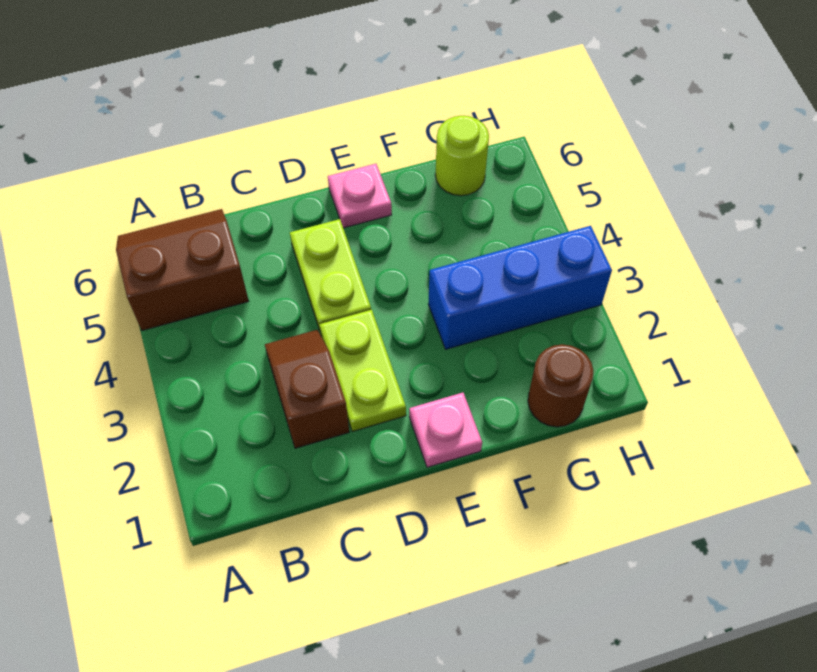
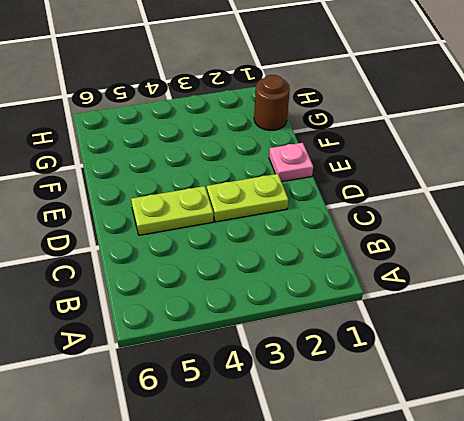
none -> brown 2x2 slope [116,209,249,331]
none -> brown 1x2 slope [265,330,349,448]

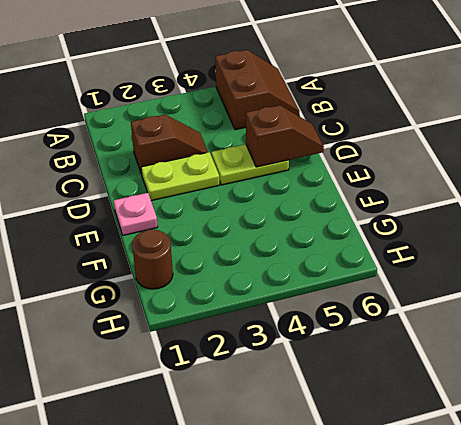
brown 1x2 slope [246,105,324,167] -> none
none -> pink 1x1 plate [328,164,392,228]
none -> blue 1x3 brick [428,226,612,349]

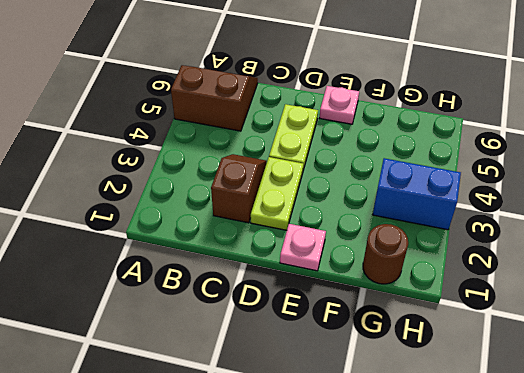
blue 1x2 brick [373,158,461,230] -> blue 1x3 brick [428,226,612,349]
none -> lime 1x1 round brick [435,116,489,196]

